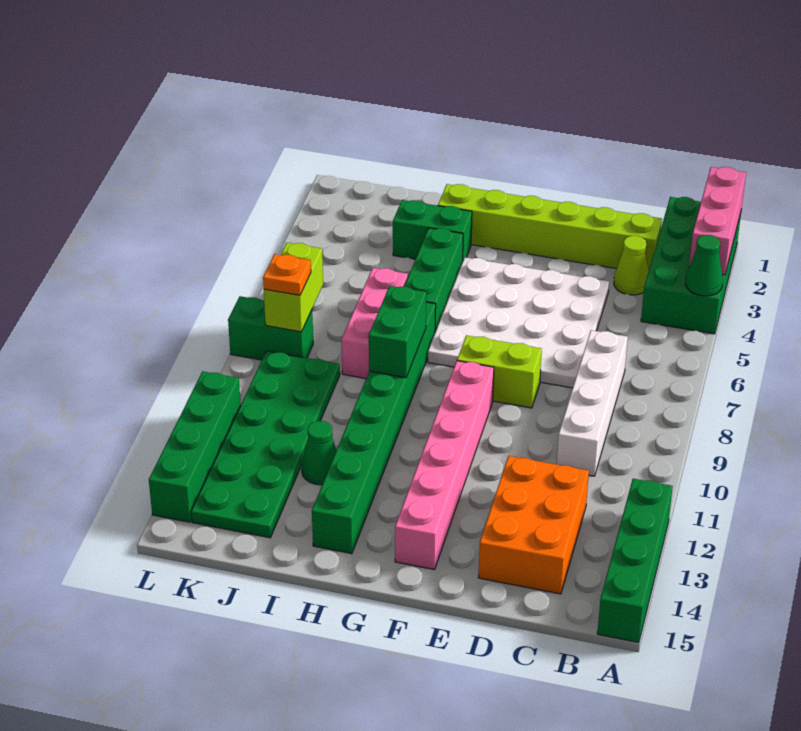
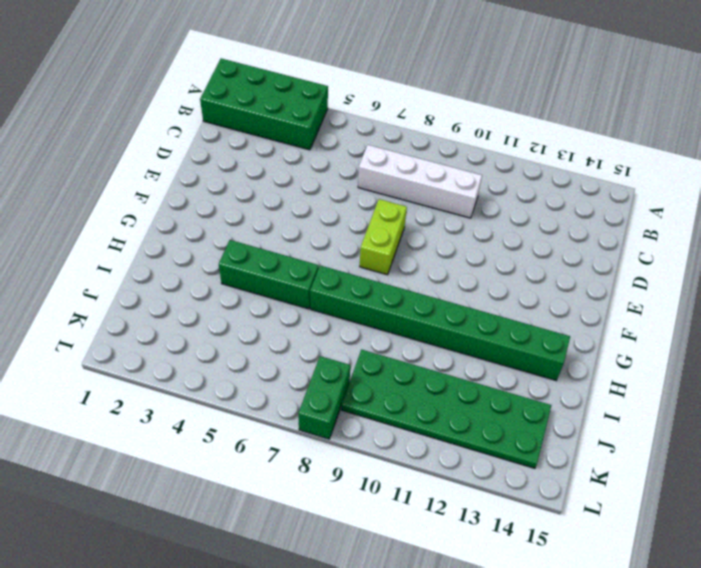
none -> green 1x4 brick [597,479,673,643]
none -> lime 1x6 brick [438,184,662,270]
none -> lime 1x1 cone [614,236,649,295]

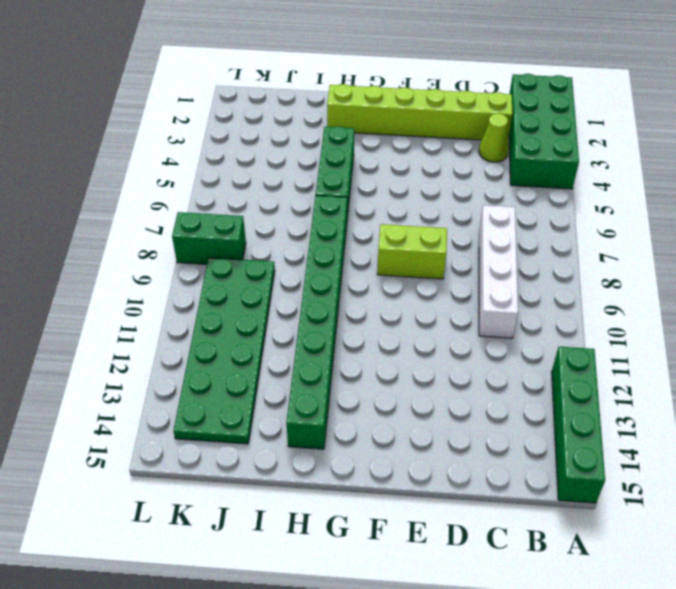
none -> orange 2x3 brick [478,456,589,594]
none -> white 4x4 plate [428,257,609,388]
none -> pink 1x6 brick [395,361,494,569]

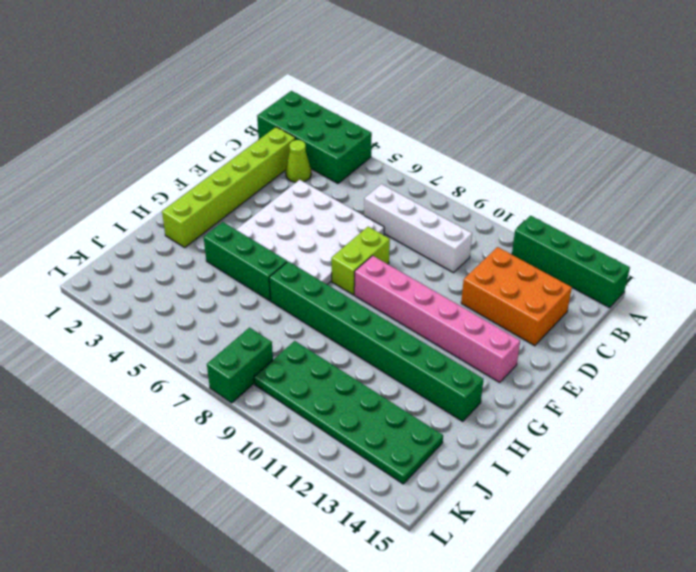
none -> green 1x2 brick [393,200,472,260]
none -> pink 1x3 brick [341,268,408,378]
none -> green 1x1 cone [302,421,336,485]

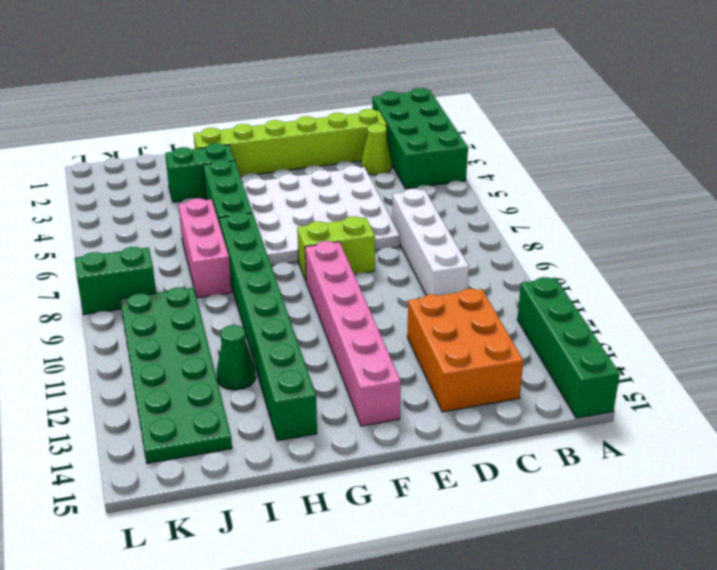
none -> green 1x4 brick [149,371,241,522]
none -> pink 1x3 brick [689,167,746,275]
none -> green 1x1 cone [685,235,723,296]

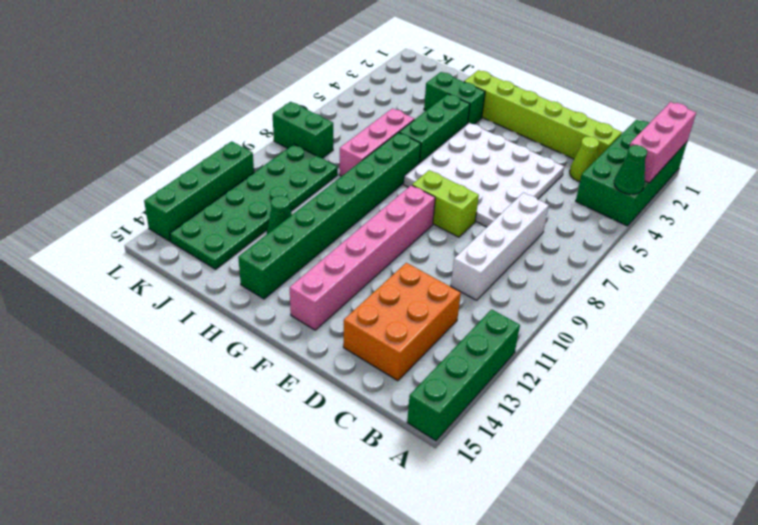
none -> green 1x2 brick [369,286,426,378]
none -> lime 1x2 brick [264,243,323,332]
none -> orange 1x1 plate [263,254,311,295]

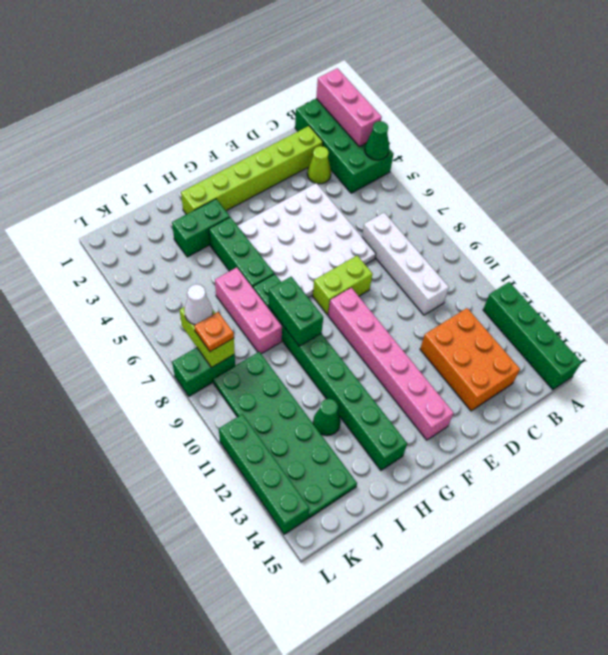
white 1x1 cone [184,284,213,325] -> none

